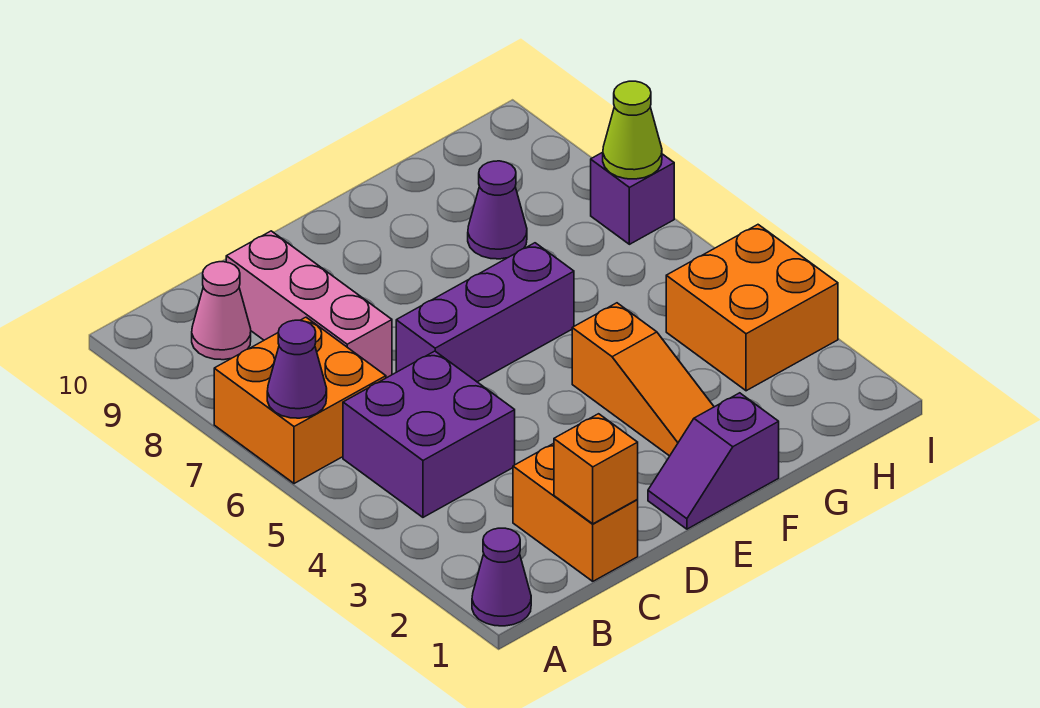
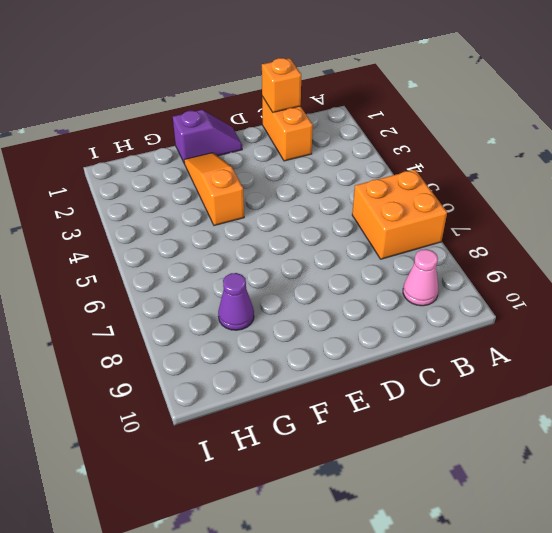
none -> purple 1x1 cone [472,528,531,626]
none -> purple 2x2 brick [343,351,515,517]
none -> pink 1x3 brick [226,231,392,378]

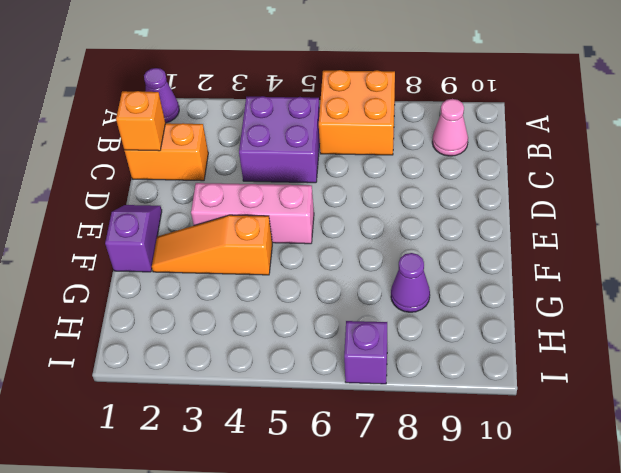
pink 1x3 brick [191,183,314,244] -> pink 1x3 brick moved to [226,231,392,378]
none -> purple 1x3 brick [396,243,574,382]
none -> orange 2x2 brick [666,225,838,391]
none -> purple 1x1 cone [267,320,327,418]

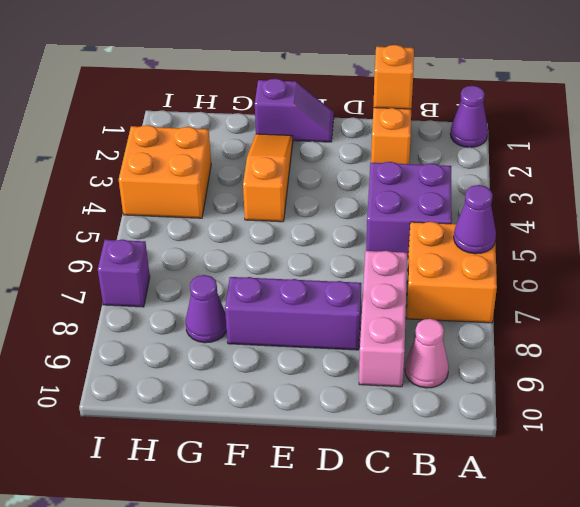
purple 1x3 brick [225,277,361,350] -> purple 1x3 brick moved to [396,243,574,382]
none -> lime 1x1 cone [603,81,662,179]

